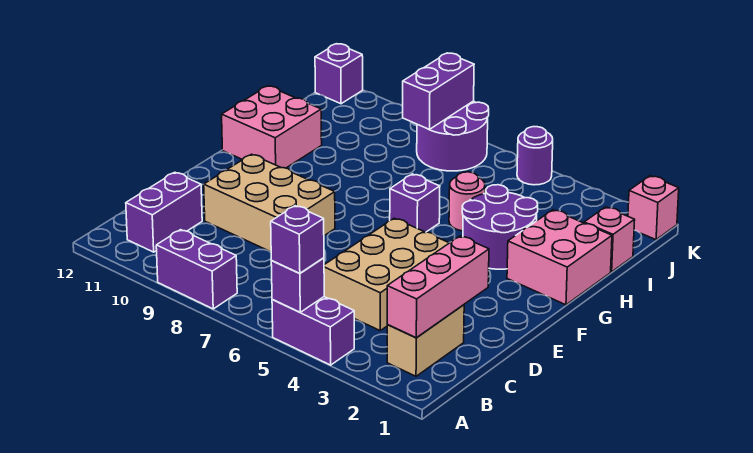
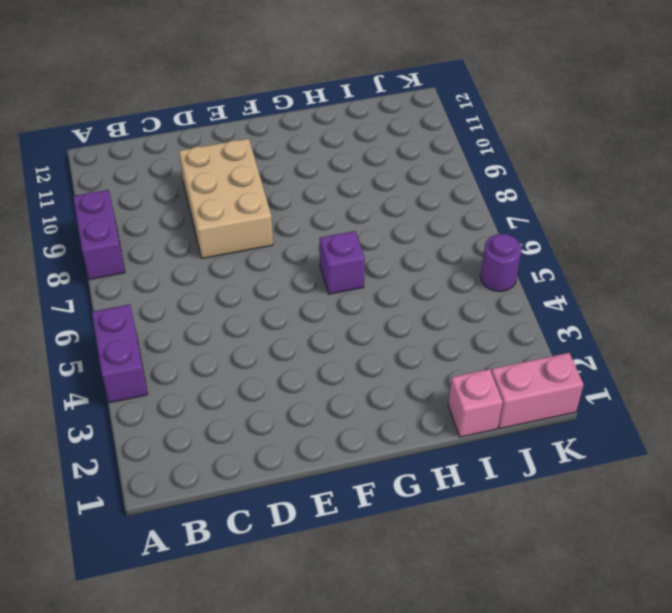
pink 1x2 brick [491,353,584,429] -> pink 1x1 brick [628,176,679,240]
none -> tan 1x2 brick [387,305,464,376]
none -> purple 1x2 brick [126,172,202,252]
none -> tan 2x3 brick [324,218,449,330]

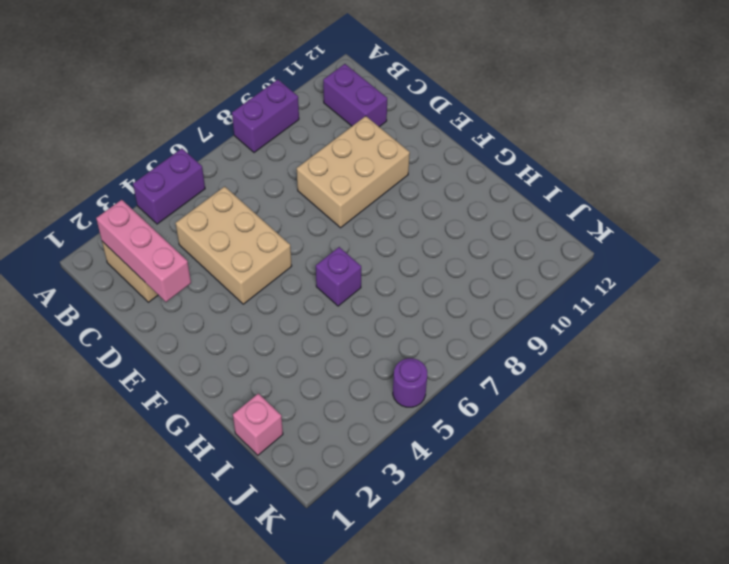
none -> pink 2x2 brick [507,210,612,305]
none -> purple 2x2 round brick [462,185,538,269]
none -> pink 2x2 brick [222,86,322,168]

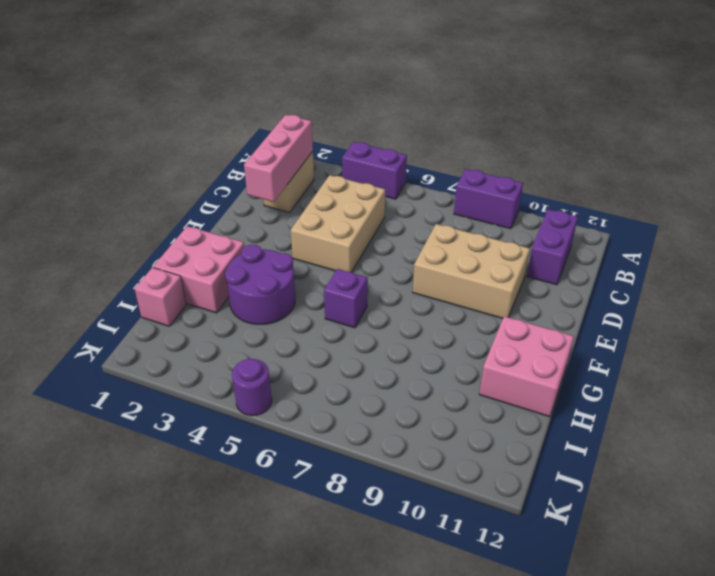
none -> pink 1x1 round brick [449,172,485,231]
none -> purple 2x2 round brick [417,101,489,171]
none -> pink 1x1 brick [628,176,679,240]

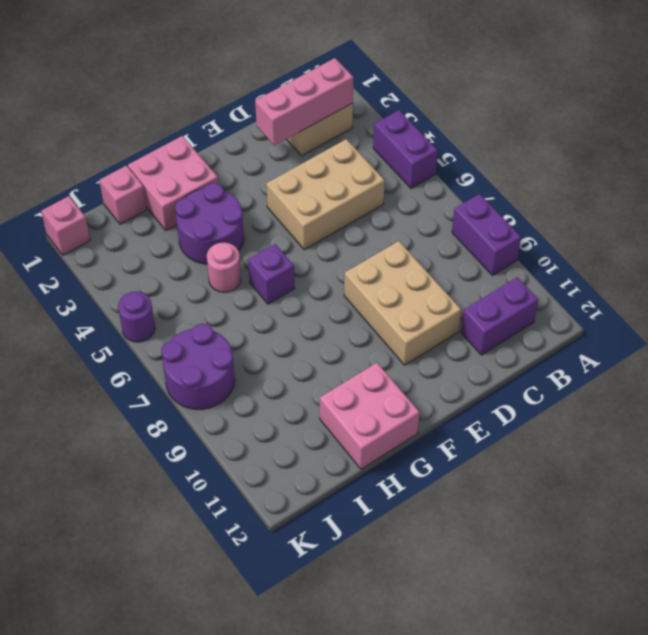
none -> purple 1x1 brick [315,44,363,104]
none -> purple 1x1 brick [271,258,324,312]
none -> purple 1x2 brick [403,53,474,129]

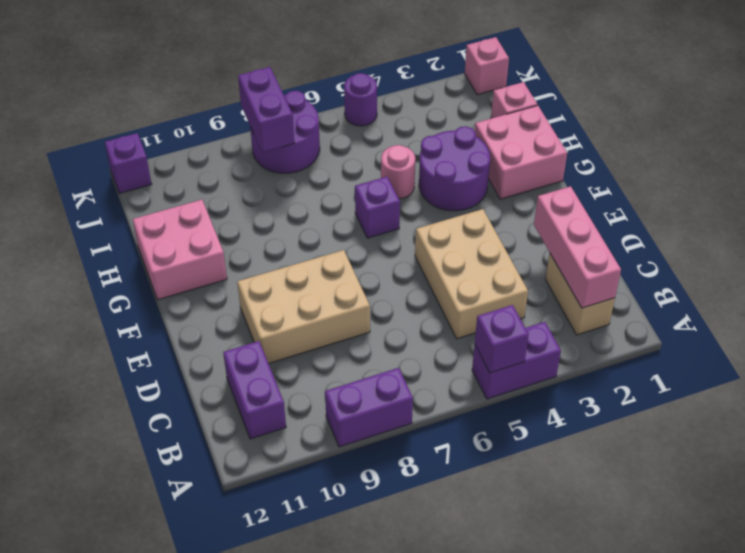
none -> purple 1x1 brick [271,206,324,274]

